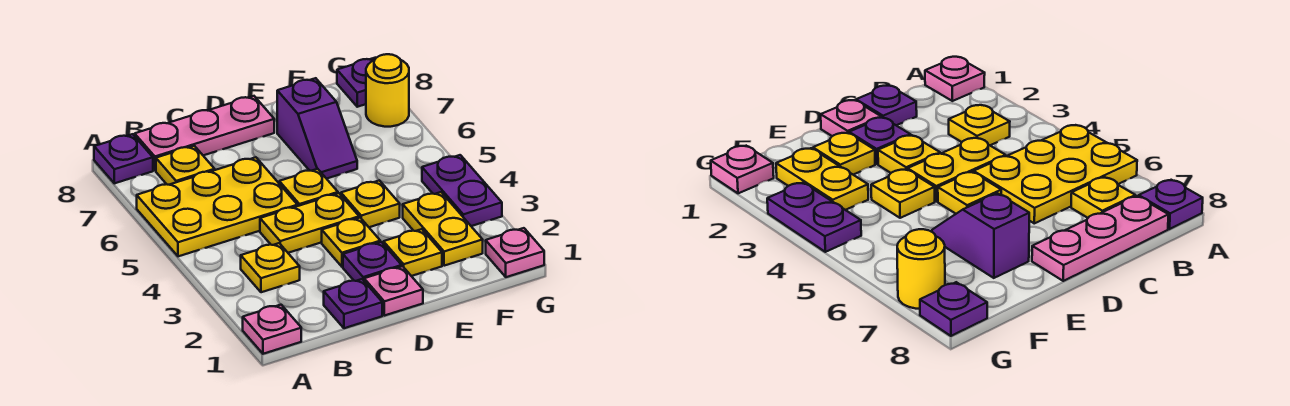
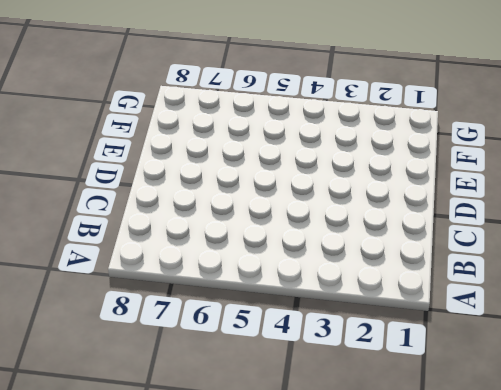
none -> pink 1x1 plate [243,305,301,354]
none -> yellow 2x3 plate [137,157,298,256]
none -> purple 1x1 plate [94,134,153,183]

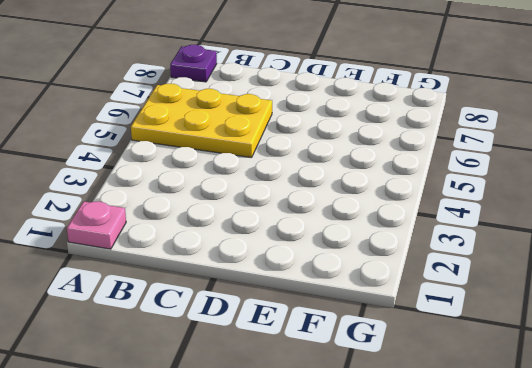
none -> yellow 1x1 plate [241,243,300,292]
none -> yellow 1x1 plate [156,146,215,185]
none -> pink 1x3 plate [135,96,274,171]

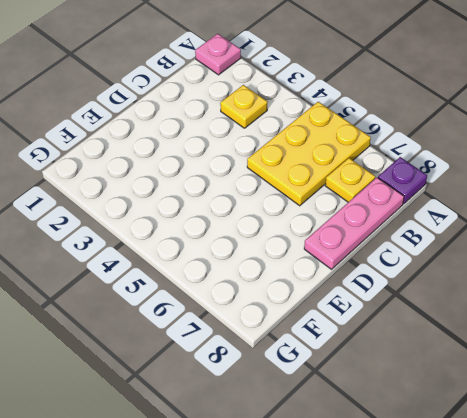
none -> purple 1x1 plate [324,279,382,328]
none -> yellow 1x2 plate [260,193,359,253]
none -> pink 1x1 plate [364,266,423,316]

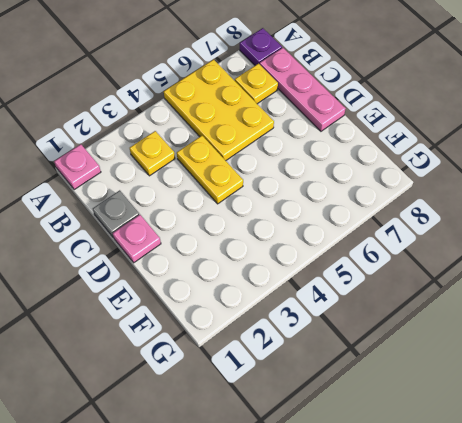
grey 1x1 plate [93,190,139,238] -> purple 1x1 plate [324,279,382,328]
none -> purple 1x1 plate [343,242,402,281]
none -> yellow 1x1 plate [322,218,380,267]
none -> yellow 1x1 plate [279,169,338,206]

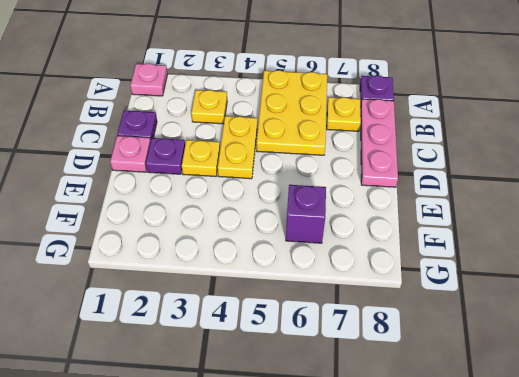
purple 1x1 brick [286,185,326,243] -> none
none -> yellow 1x1 plate [279,169,338,206]
none -> yellow 1x1 plate [383,229,442,276]
none -> yellow 1x1 plate [341,180,400,227]

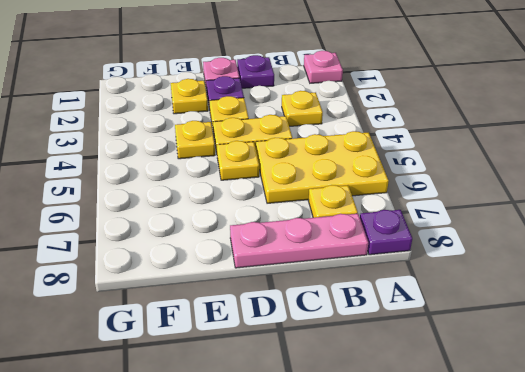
none -> purple 1x2 slope [277,78,357,179]
none -> yellow 1x2 plate [403,192,483,266]
none -> pink 1x1 plate [486,228,544,277]

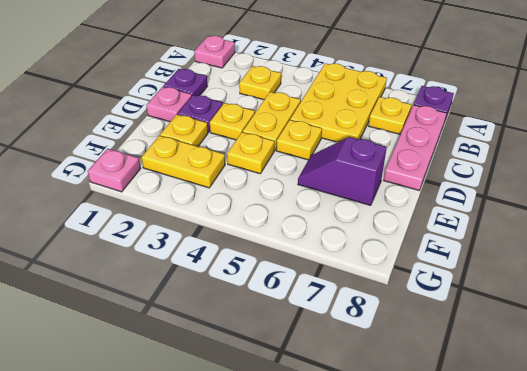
none -> purple 1x2 plate [422,155,502,226]
none -> yellow 1x1 round brick [366,54,409,127]
none -> purple 1x1 plate [337,58,376,107]

